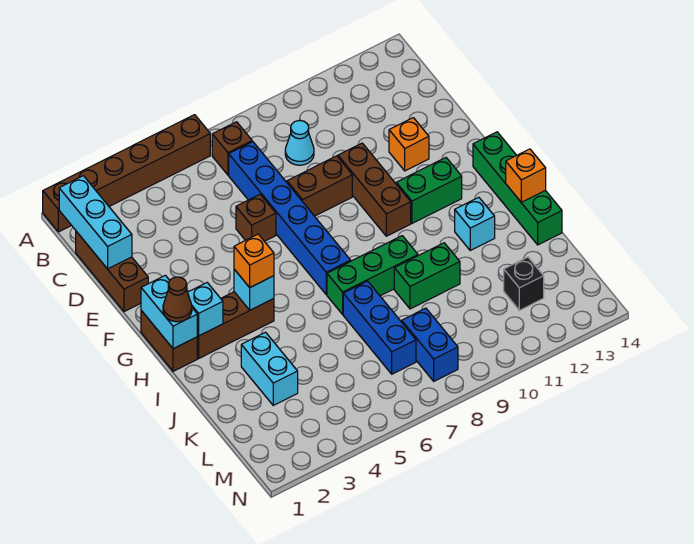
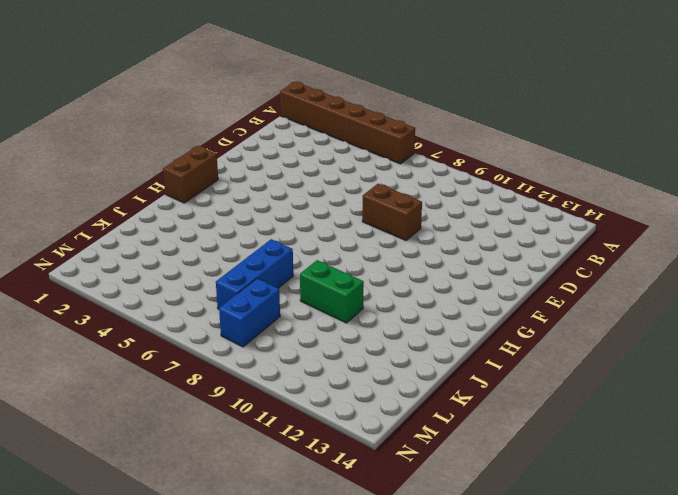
none -> brown 1x1 brick [212,122,252,175]
none -> brown 1x3 brick [76,231,148,312]
none -> blue 1x6 brick [229,142,351,295]

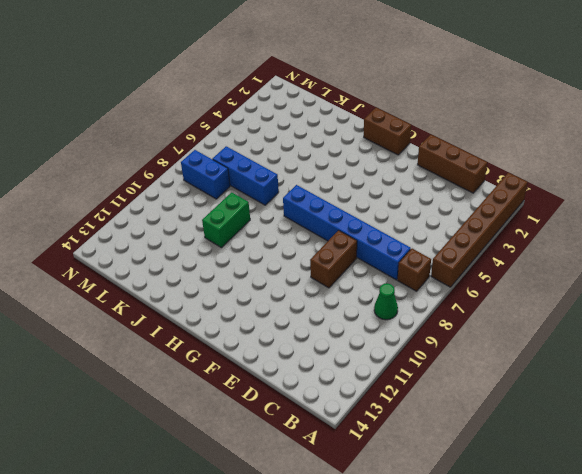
green 1x1 cone [374,283,398,320] -> none
none -> cyan 1x1 cone [285,120,314,165]
none -> brown 1x1 brick [236,195,276,241]
none -> brown 1x3 brick [338,143,411,236]

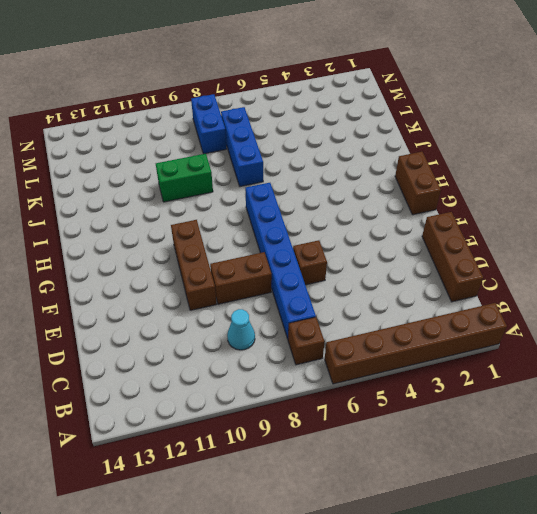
none -> orange 1x1 brick [389,118,429,171]
none -> green 1x2 brick [396,158,462,223]
none -> green 1x4 brick [473,132,562,245]

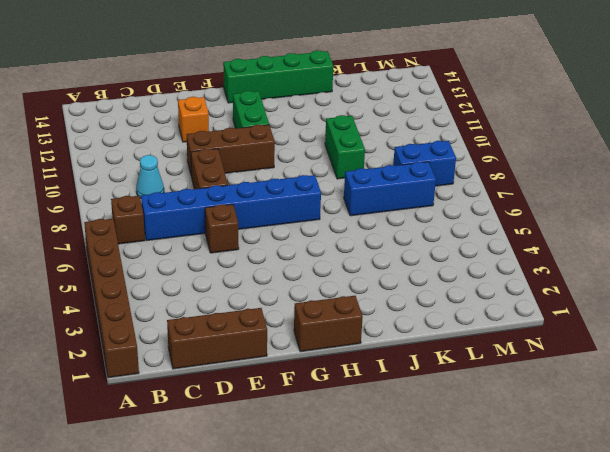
none -> brown 1x3 brick [197,292,274,358]
none -> green 1x3 brick [327,236,418,314]
none -> cyan 1x1 brick [455,197,495,250]

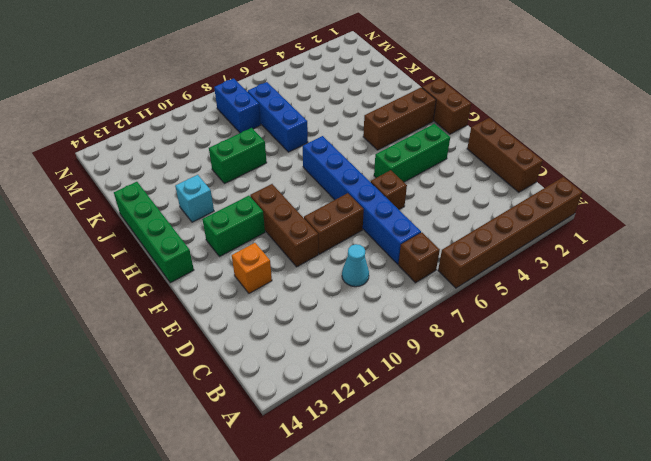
green 1x3 brick [374,124,450,182] -> green 1x3 brick moved to [327,236,418,314]
none -> cyan 1x2 brick [241,332,298,405]
none -> black 1x1 brick [504,257,544,310]
none -> cyan 1x3 brick [59,176,132,269]

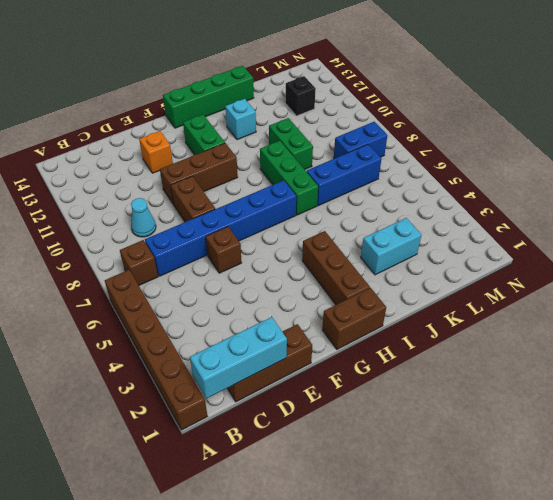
none -> cyan 1x2 brick [141,275,197,349]
none -> cyan 1x1 brick [187,283,223,336]
none -> cyan 1x1 brick [234,269,274,310]

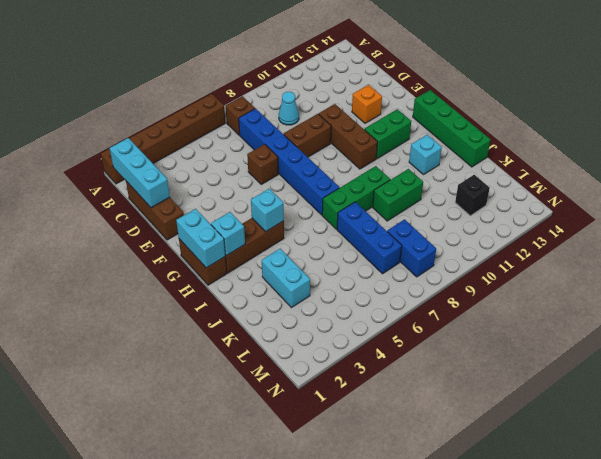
none -> orange 1x1 brick [506,149,546,202]
none -> brown 1x1 cone [163,277,192,322]
none -> orange 1x1 brick [234,234,274,287]

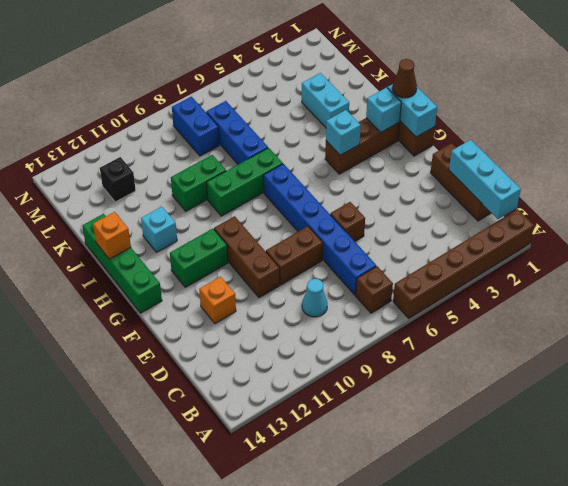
none -> orange 1x1 brick [234,234,274,287]

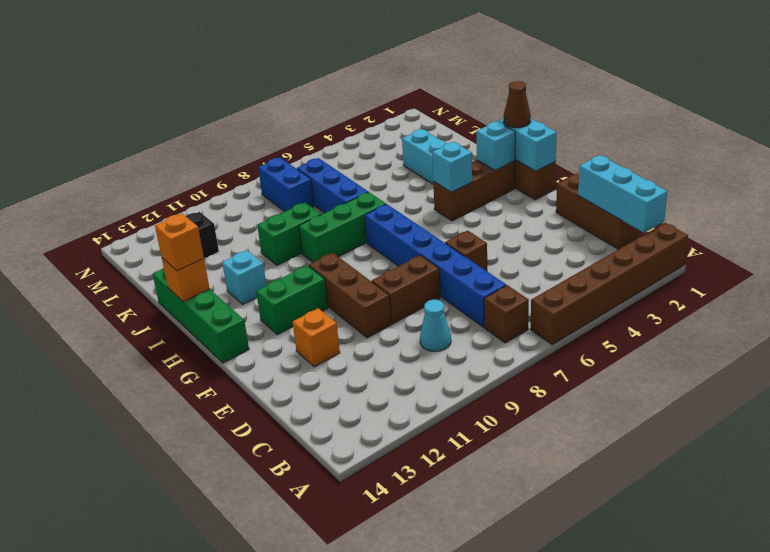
orange 1x1 brick [155,214,204,271] -> orange 1x1 brick moved to [234,234,274,287]

